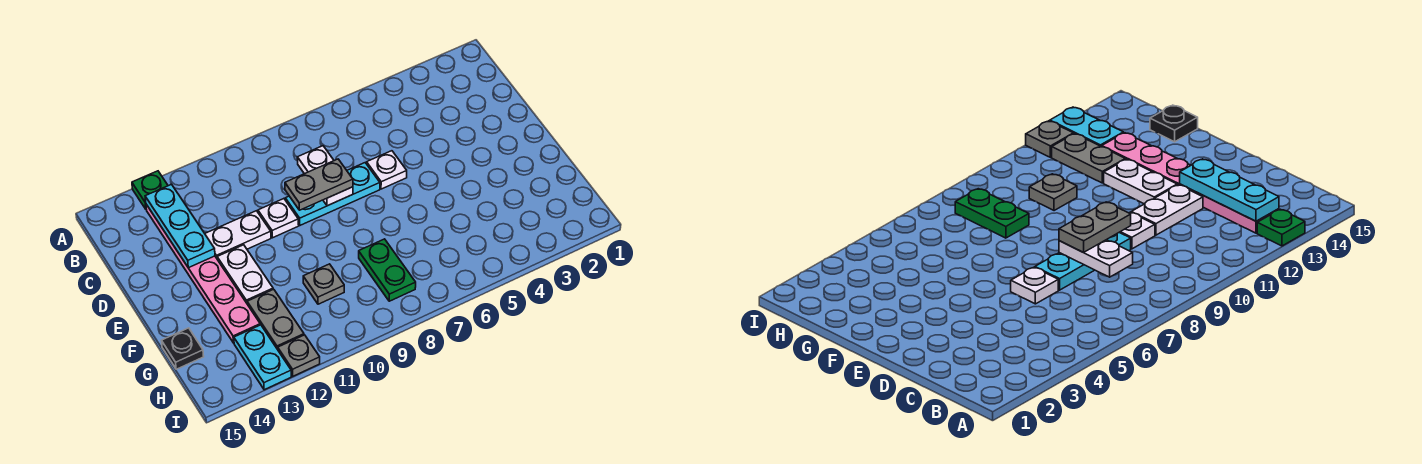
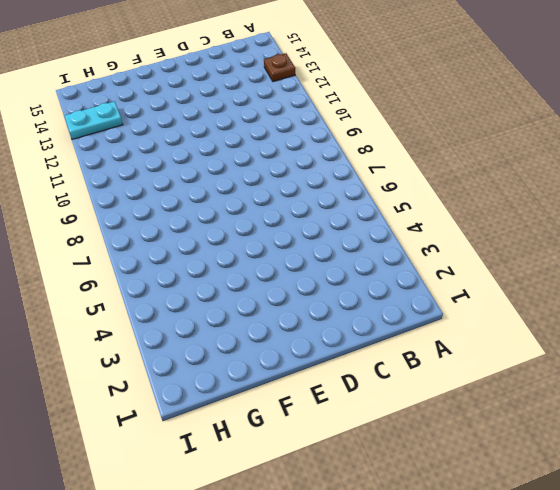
brown 1x1 plate [264,53,295,82] -> green 1x1 plate [132,171,168,209]
none -> pink 1x6 plate [146,204,260,343]
none -> white 1x1 plate [367,151,407,189]
none -> cyan 1x3 plate [285,163,380,225]

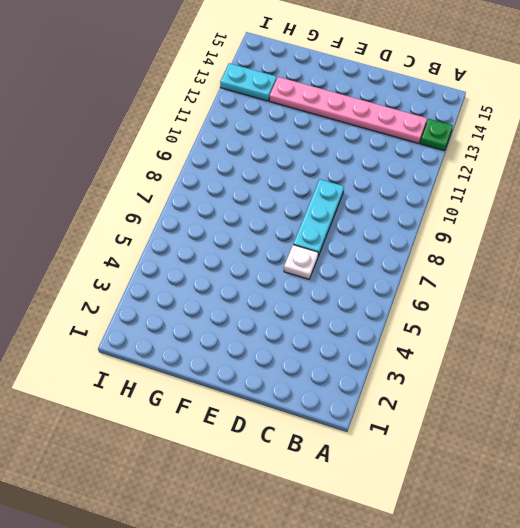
none -> white 1x1 plate [258,199,299,238]
none -> white 1x2 plate [205,211,271,258]
none -> white 1x2 plate [217,245,273,303]

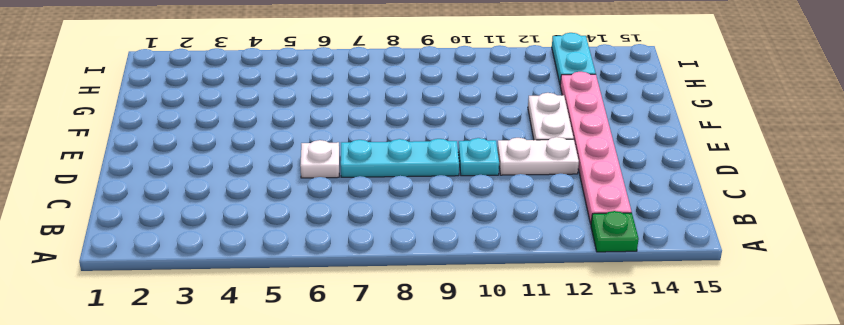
cyan 1x1 plate [458,138,499,176] -> white 1x1 plate [258,199,299,238]
none -> green 1x2 plate [359,239,416,301]
none -> grey 1x1 plate [303,264,344,304]
none -> grey 1x2 plate [247,289,304,349]

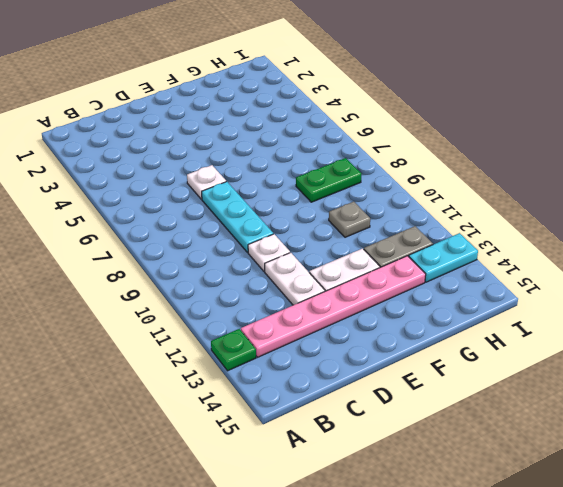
none -> black 1x1 plate [162,328,204,369]
none -> grey 1x1 plate [278,335,320,376]
none -> cyan 1x3 plate [145,184,215,268]

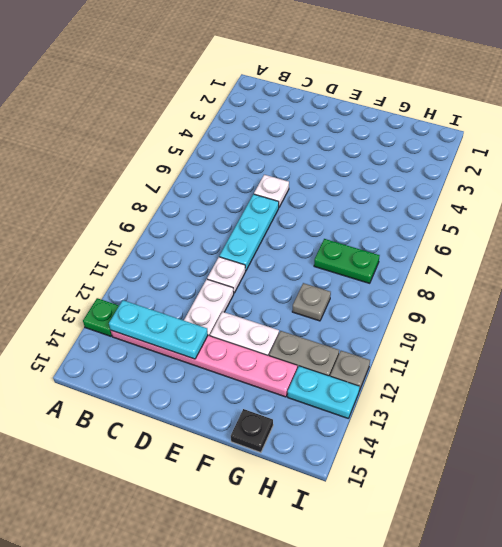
none -> white 1x2 plate [297,146,353,206]
none -> grey 1x2 plate [285,159,353,210]

